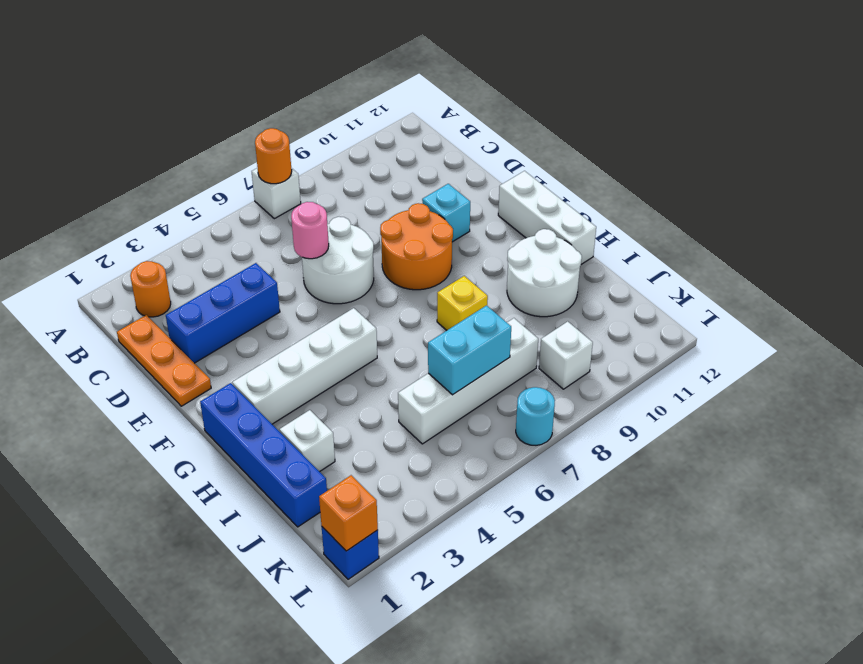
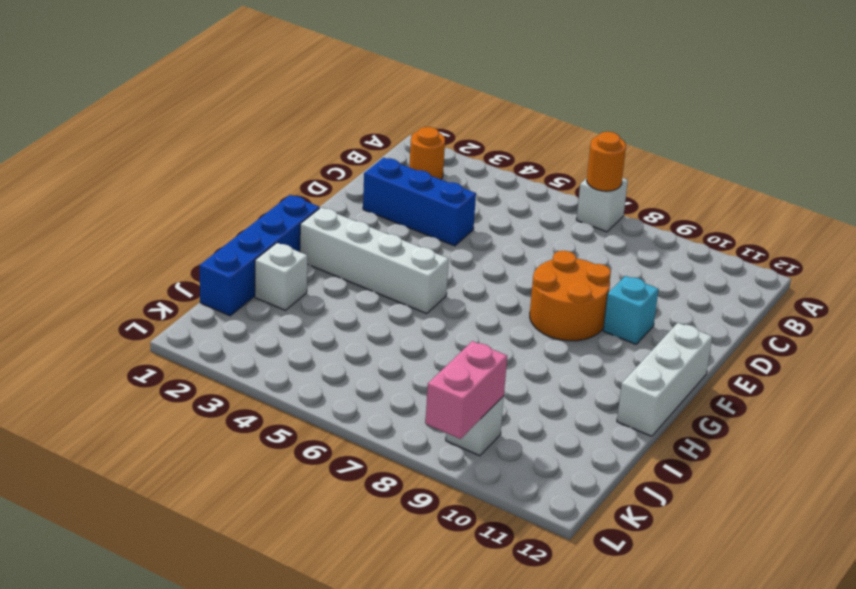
pink 1x2 brick [425,341,507,439] -> none
none -> orange 1x3 plate [117,315,211,406]
none -> white 2x2 round brick [302,217,374,304]
none -> yellow 1x1 brick [437,276,488,330]

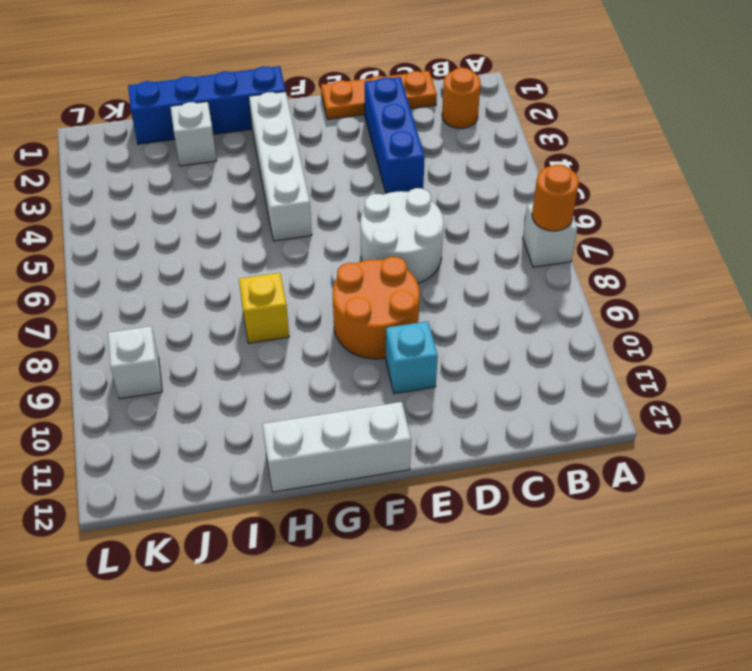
none -> white 2x2 round brick [507,229,582,317]
none -> white 1x4 brick [398,318,538,444]
none -> blue 1x1 brick [322,527,379,579]

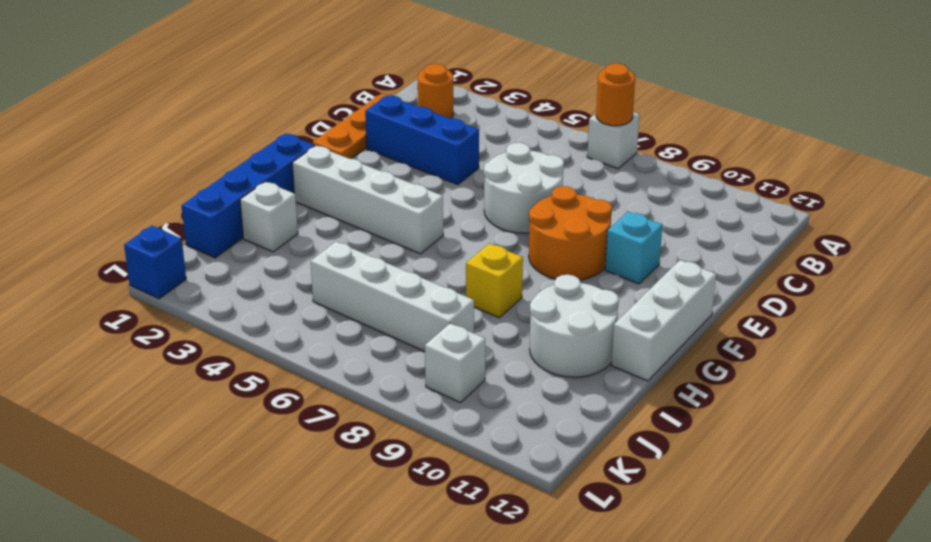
none -> cyan 1x1 round brick [516,387,555,445]
none -> pink 1x1 round brick [291,202,329,259]
none -> cyan 1x2 brick [428,306,511,395]

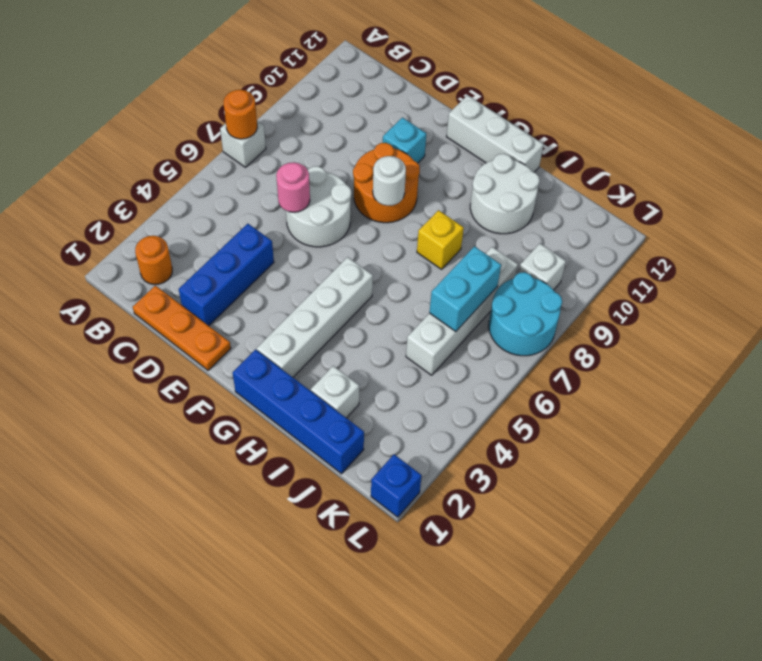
white 1x1 round brick [373,156,406,206] -> none
cyan 2x2 round brick [489,272,562,356] -> cyan 1x1 round brick [516,387,555,445]
none -> orange 1x1 brick [319,475,378,551]

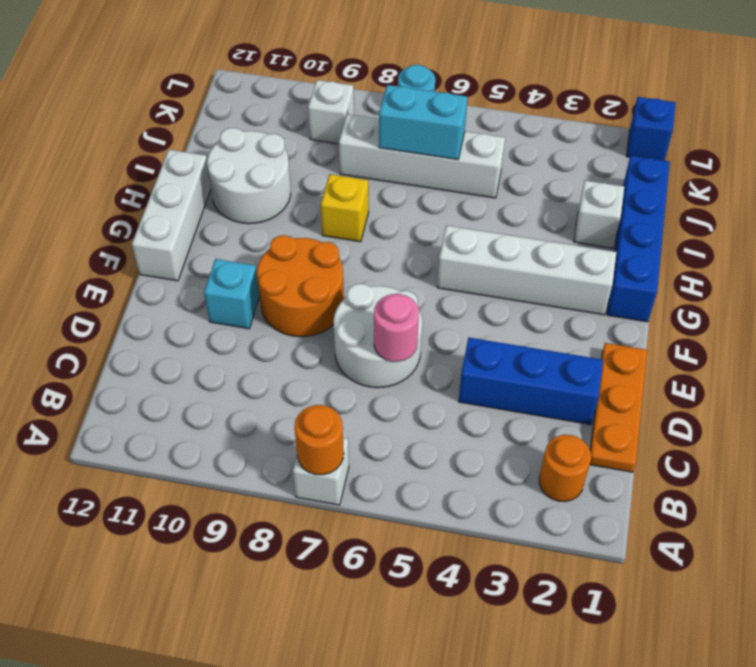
none -> orange 1x1 brick [319,475,378,551]

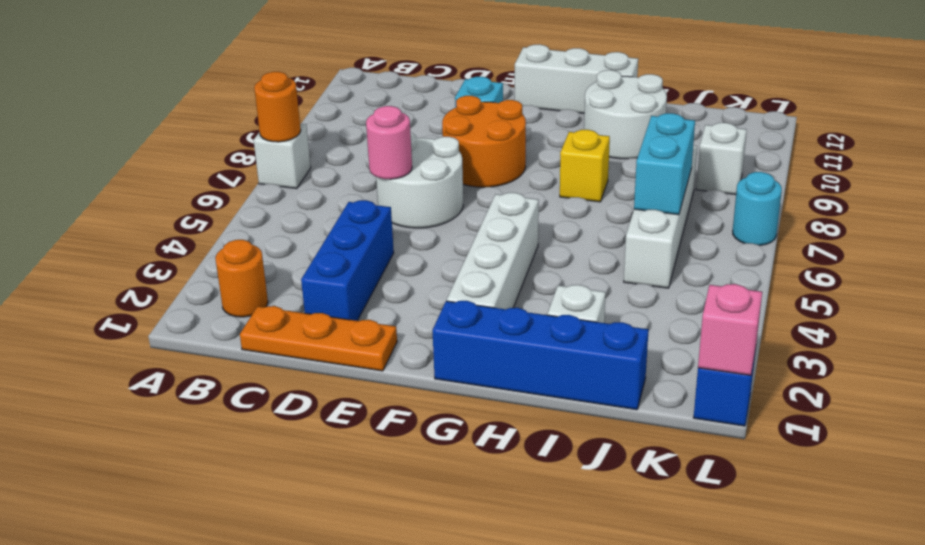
pink 1x1 brick [698,284,762,375] -> orange 1x1 brick [319,475,378,551]

